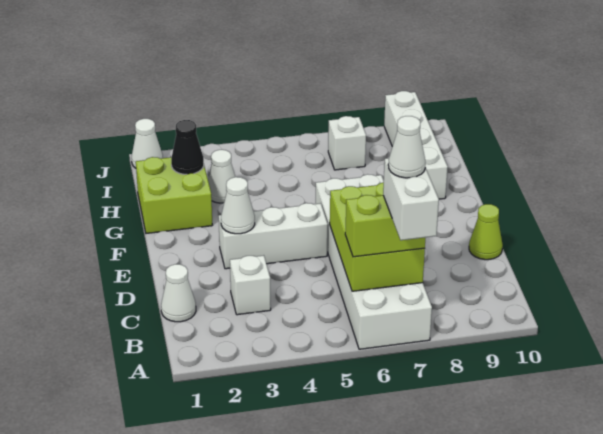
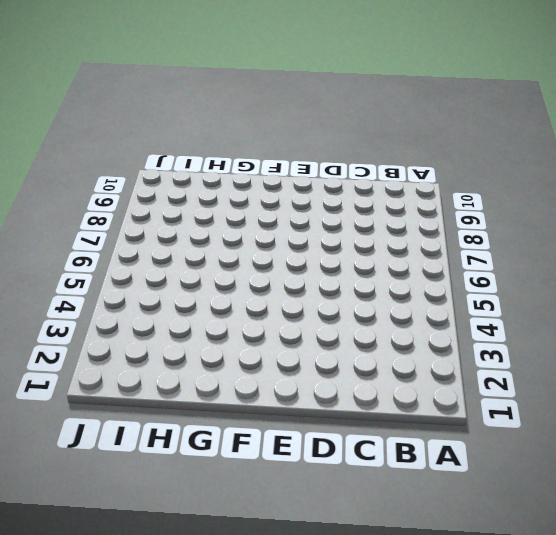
none -> white 2x6 brick [316,174,432,349]
none -> white 1x1 cone [161,264,196,322]
none -> white 1x1 brick [230,255,271,315]

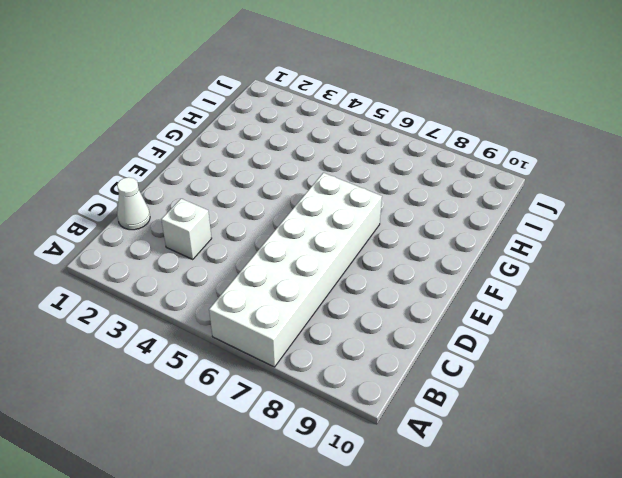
none -> lime 1x1 cone [469,204,503,260]
none -> white 1x3 brick [219,203,328,269]
none -> lime 2x2 brick [136,157,212,233]

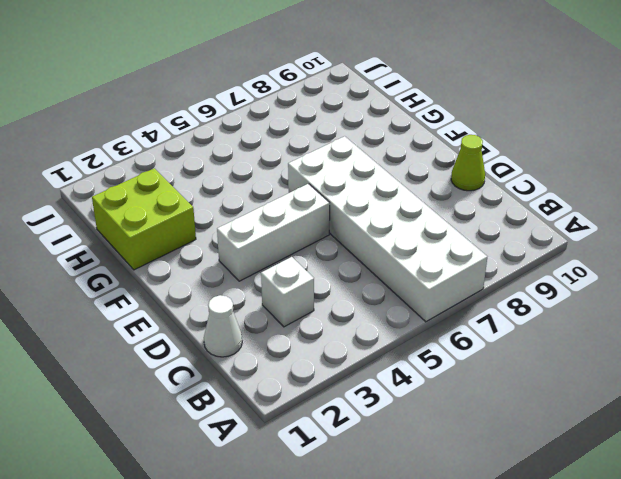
none -> white 1x4 brick [384,91,448,199]
none -> white 1x1 cone [208,150,235,203]
none -> white 1x1 brick [328,116,366,170]

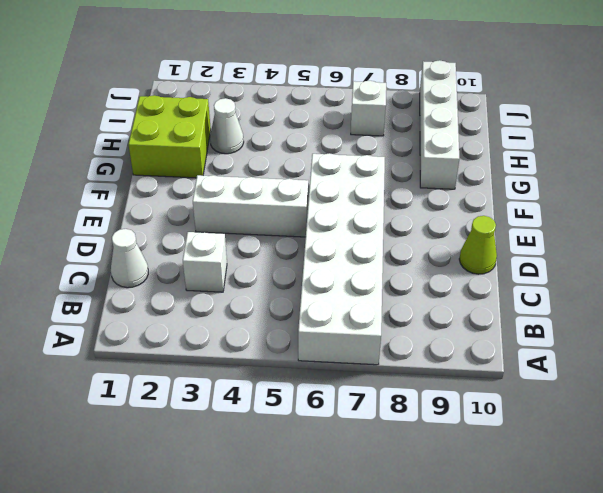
none -> white 1x1 cone [132,119,163,168]
none -> lime 2x3 brick [330,182,425,291]
none -> white 1x1 cone [221,177,255,234]

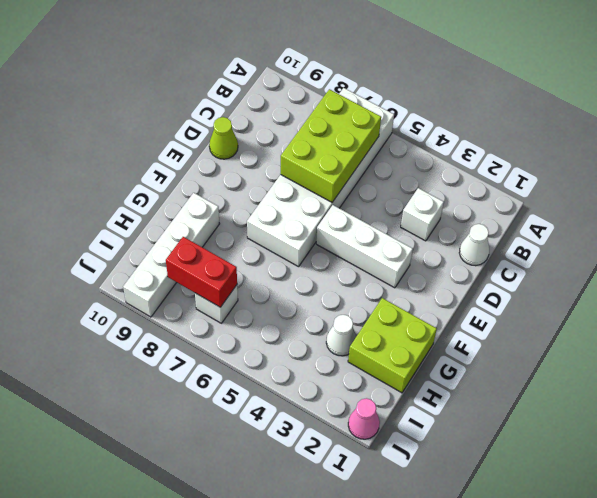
red 1x2 brick [166,237,237,307] -> none
pink 1x1 cone [348,398,380,439] -> white 1x1 cone [132,119,163,168]
none -> white 1x1 cone [221,177,255,234]
none -> black 1x1 cone [171,120,204,174]
none -> lime 1x2 brick [345,195,426,257]

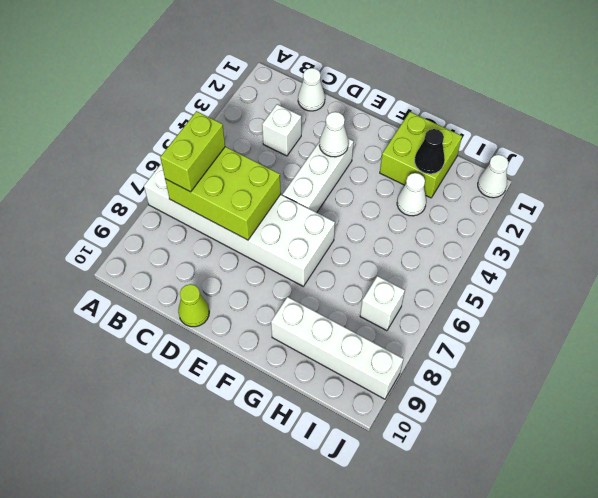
none -> white 1x2 brick [383,158,439,240]
none -> white 1x1 cone [388,116,425,178]

